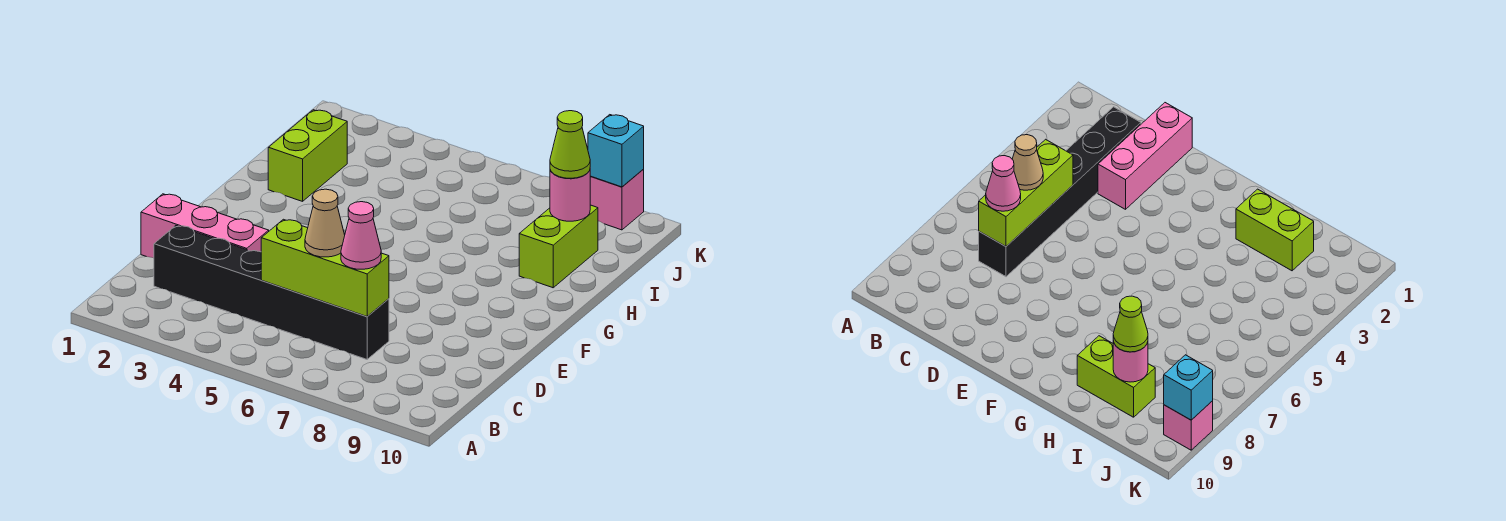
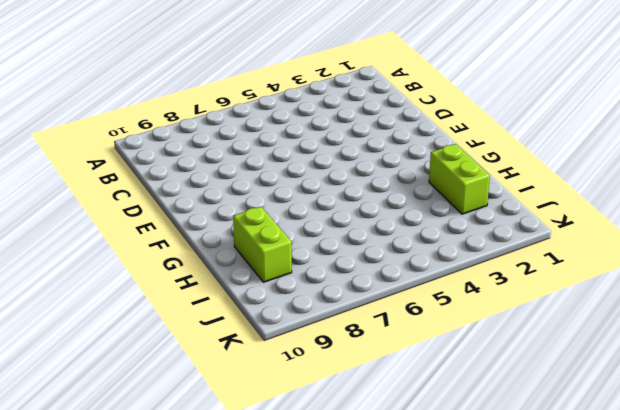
none -> black 1x6 brick [154,226,389,359]
none -> pink 1x3 brick [141,194,269,258]

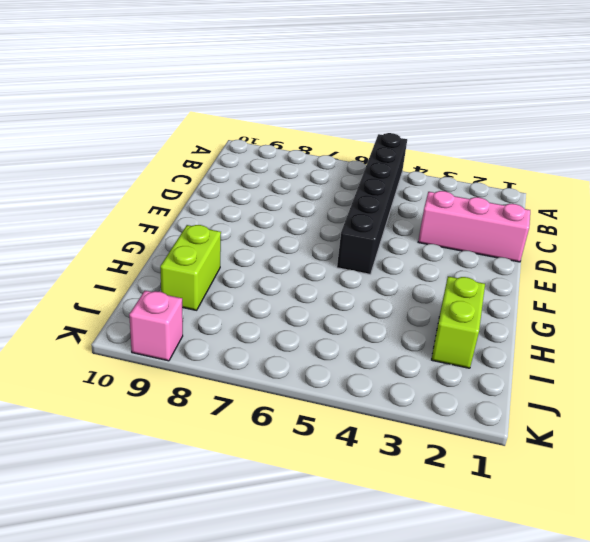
black 1x6 brick [337,133,407,274] -> black 1x6 brick turned to [154,226,389,359]
none -> lime 1x3 brick [261,219,389,316]
none -> pink 1x1 round brick [550,170,591,221]

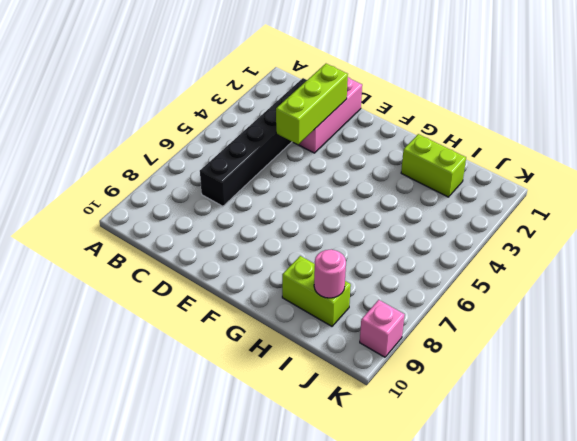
lime 1x3 brick [276,64,348,145] -> lime 1x3 brick moved to [261,219,389,316]
none -> cyan 1x1 brick [588,115,644,187]
none -> tan 1x1 cone [305,189,345,257]

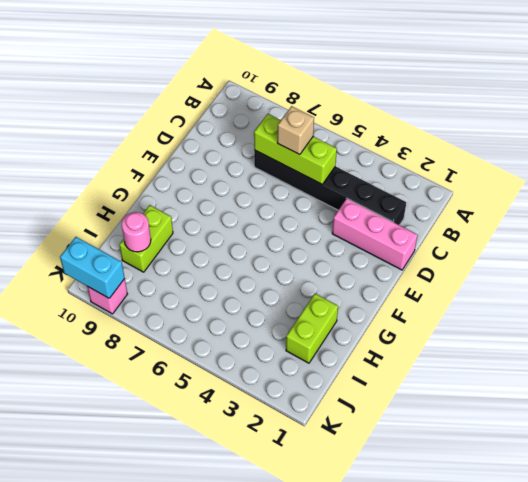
tan 1x1 brick [277,106,314,155] -> tan 1x1 cone [305,189,345,257]
cyan 1x2 brick [60,237,125,298] -> cyan 1x1 brick [588,115,644,187]
none -> pink 1x1 cone [341,202,381,269]
none -> lime 1x1 cone [550,111,590,178]

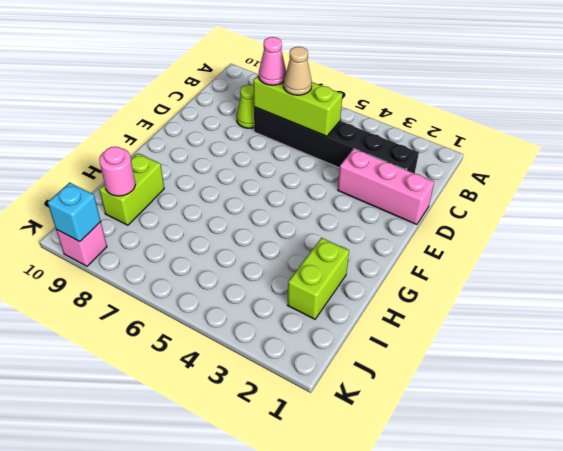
lime 1x1 cone [236,85,254,128] -> lime 1x1 cone moved to [550,111,590,178]

